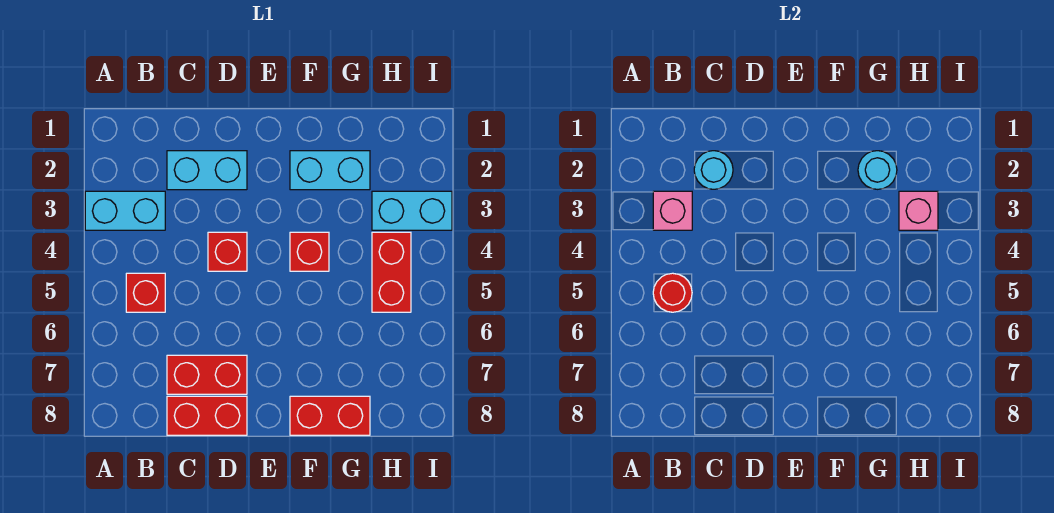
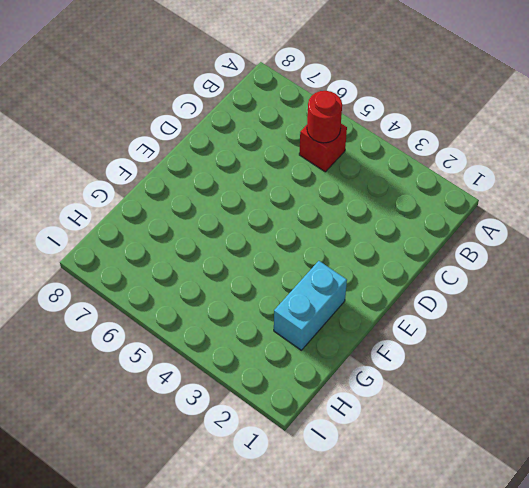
none -> cyan 1x2 brick [85,191,165,230]
none -> cyan 1x2 brick [167,151,247,190]
none -> red 1x2 brick [167,355,247,394]

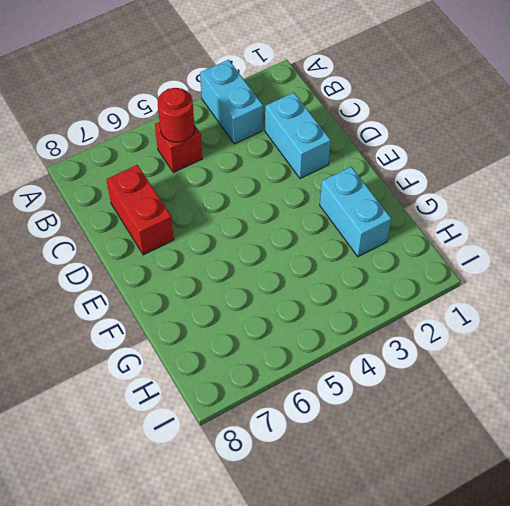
none -> red 1x2 brick [167,396,247,435]
none -> red 1x1 brick [208,232,247,271]
none -> red 1x1 brick [290,232,329,271]

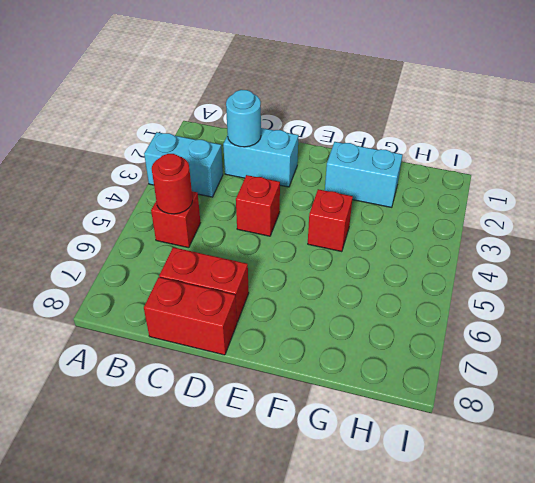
none -> red 1x2 brick [290,396,370,435]
none -> cyan 1x2 brick [372,191,452,230]
none -> red 1x2 brick [372,232,411,312]

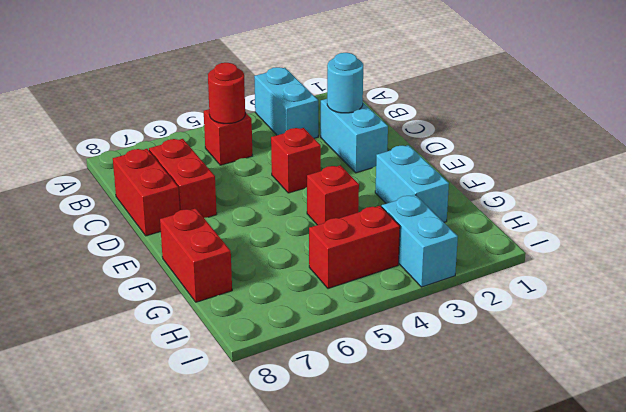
none -> pink 1x1 brick [653,191,692,230]
none -> cyan 1x1 round brick [858,151,897,189]
none -> pink 1x1 brick [899,191,938,230]

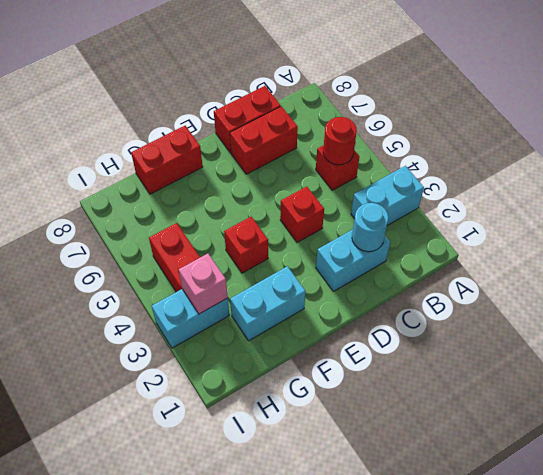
none -> pink 1x1 brick [653,191,692,230]
none -> cyan 1x1 round brick [858,151,897,189]

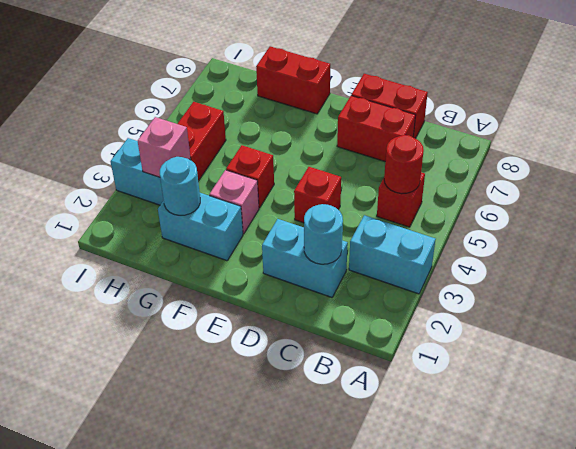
pink 1x1 brick [209,170,259,234] -> pink 1x1 brick moved to [653,191,692,230]

